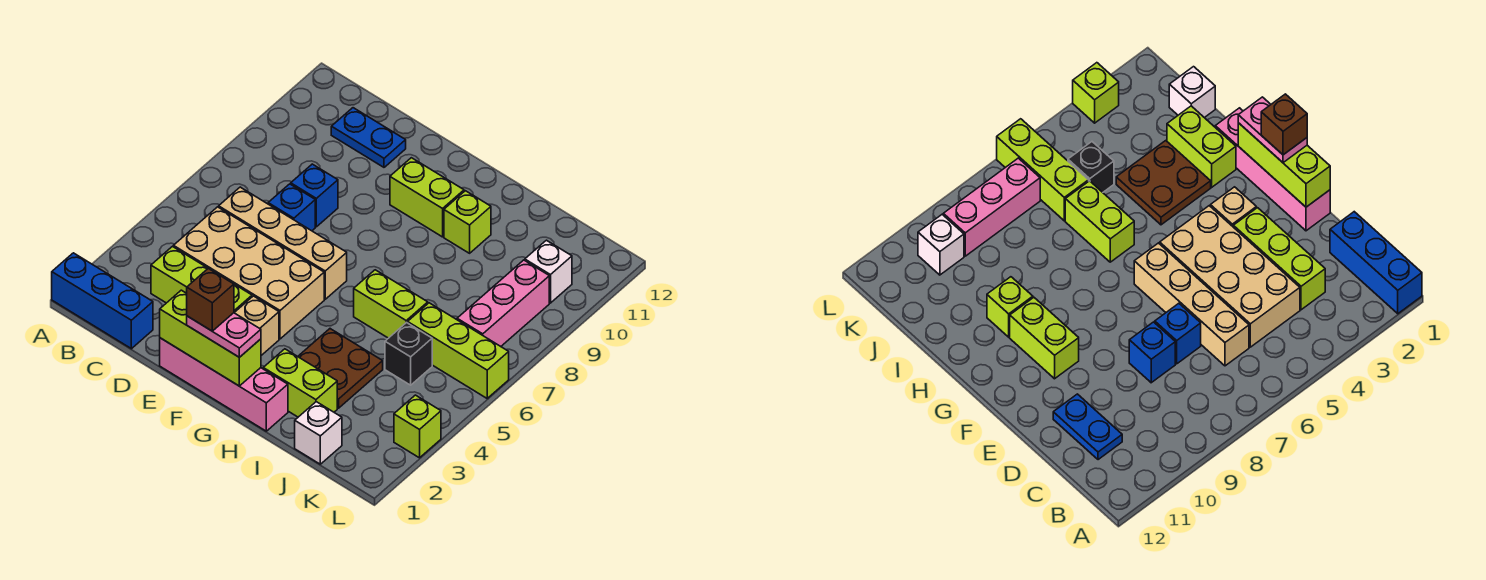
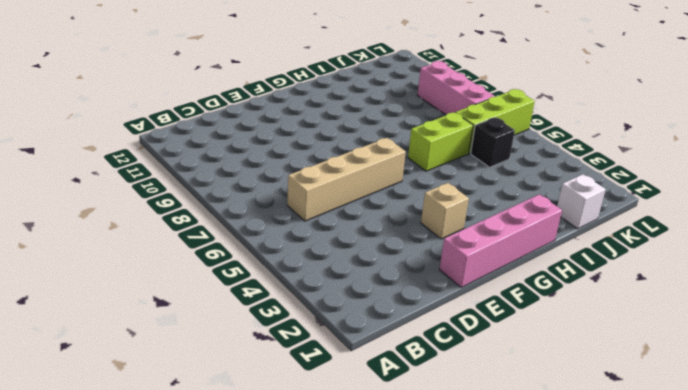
none -> blue 1x3 brick [52,253,153,349]
none -> lime 1x3 brick [151,247,252,312]
none -> tan 2x4 brick [173,207,324,339]

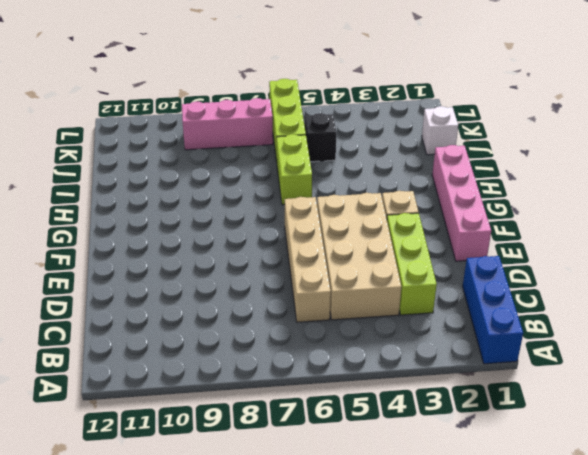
none -> blue 1x2 plate [331,108,406,167]
none -> blue 1x1 brick [268,184,315,231]
none -> blue 1x1 brick [291,164,338,227]

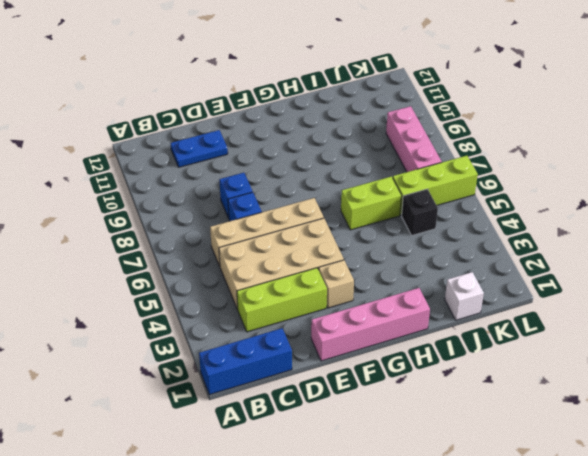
none -> lime 1x2 brick [390,158,464,237]
none -> lime 1x2 brick [263,349,337,417]
none -> brown 2x2 plate [298,329,383,408]

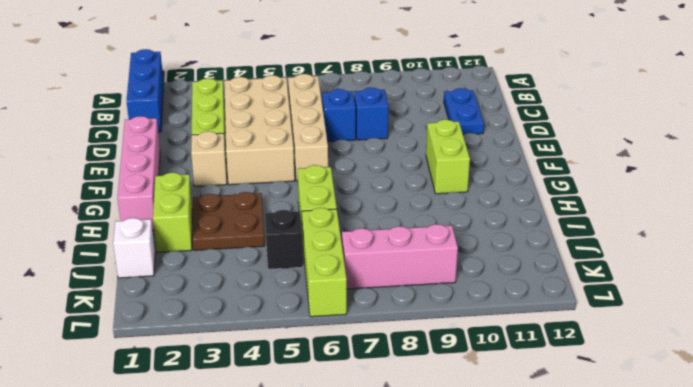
none -> lime 1x1 brick [444,191,491,253]
none -> white 1x1 brick [525,240,572,303]
none -> lime 1x1 brick [394,395,441,458]

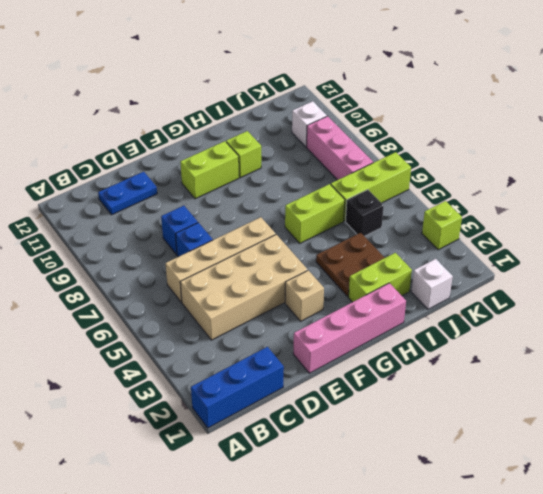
none -> lime 1x3 brick [151,247,252,312]
none -> lime 1x3 brick [160,290,261,386]
none -> pink 1x2 plate [187,313,261,357]

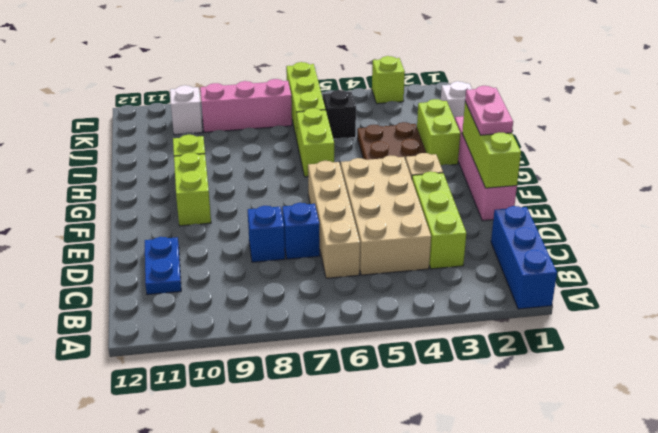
none -> brown 1x1 brick [187,268,234,331]

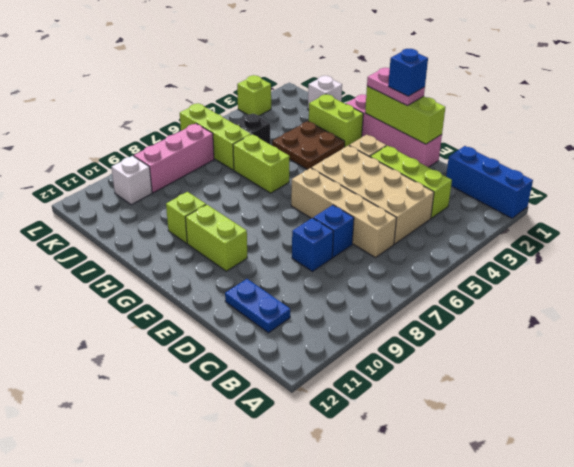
blue 1x1 brick [388,49,428,96] -> brown 1x1 brick [187,268,234,331]

